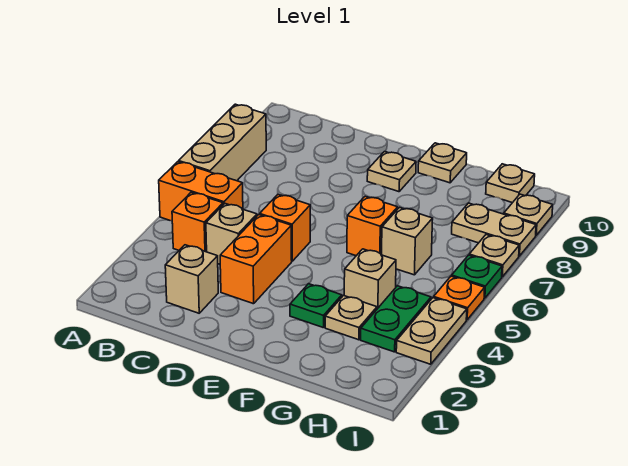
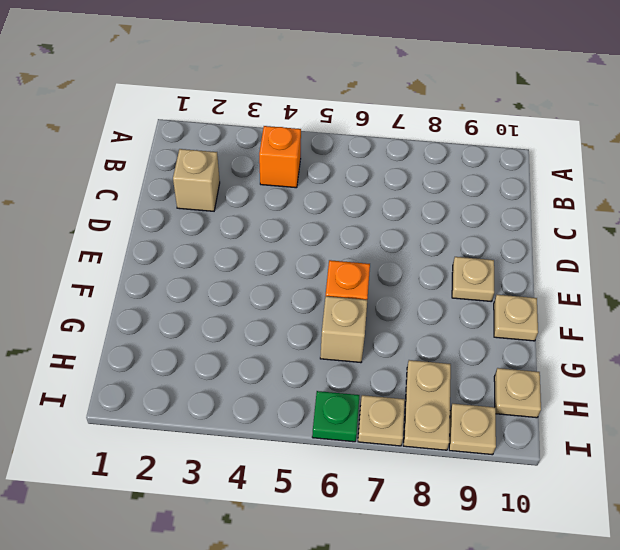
none -> orange 1x2 brick [159,162,243,221]
none -> tan 1x3 brick [179,104,266,181]
none -> tan 1x1 brick [206,204,257,264]

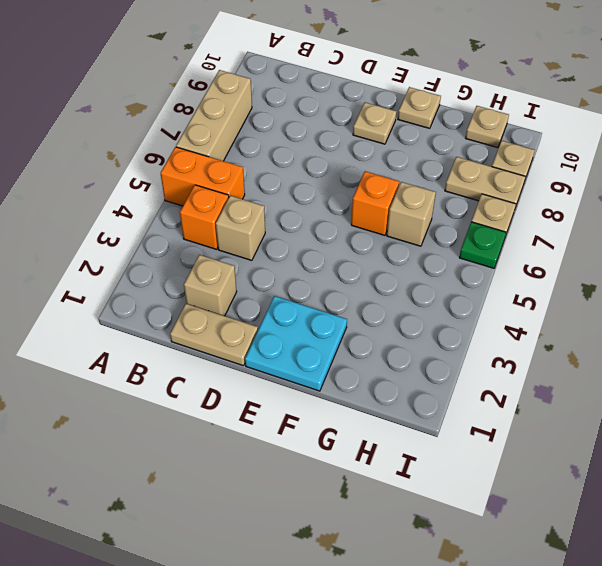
tan 1x2 plate [170,304,258,366] -> tan 1x2 plate turned to [396,298,467,364]
cyan 2x2 plate [245,296,347,391] -> none
none -> orange 1x2 brick [220,215,292,304]
none -> orange 1x1 brick [260,194,310,261]
none -> green 1x1 plate [290,284,342,328]

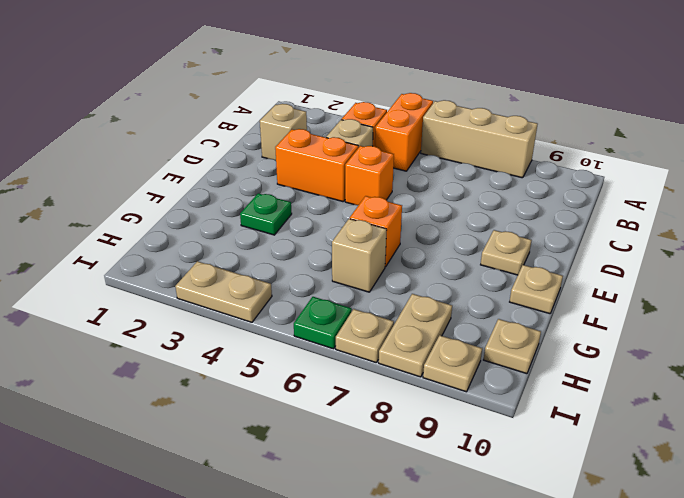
none -> tan 1x1 plate [325,296,377,340]
none -> tan 1x1 brick [344,249,396,309]
none -> green 1x2 plate [361,286,431,352]

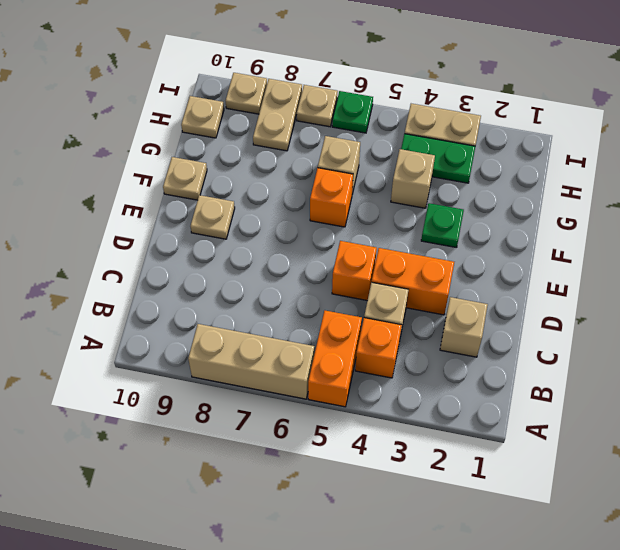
none -> tan 1x1 plate [325,296,377,340]
none -> orange 1x1 plate [434,276,485,320]

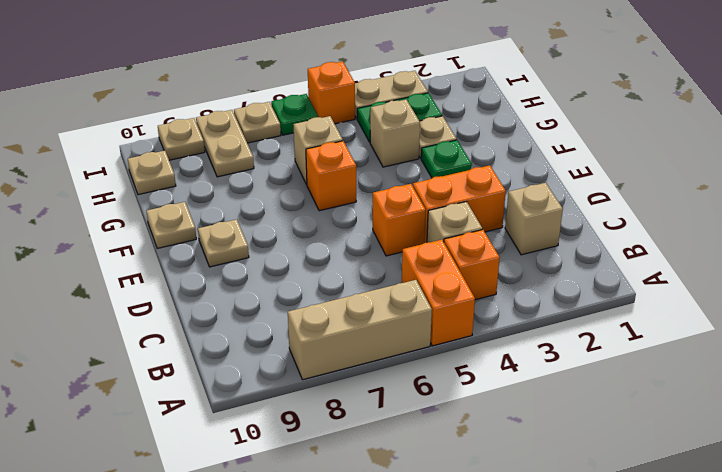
orange 1x1 brick [308,61,355,124] -> orange 1x1 plate [434,276,485,320]

